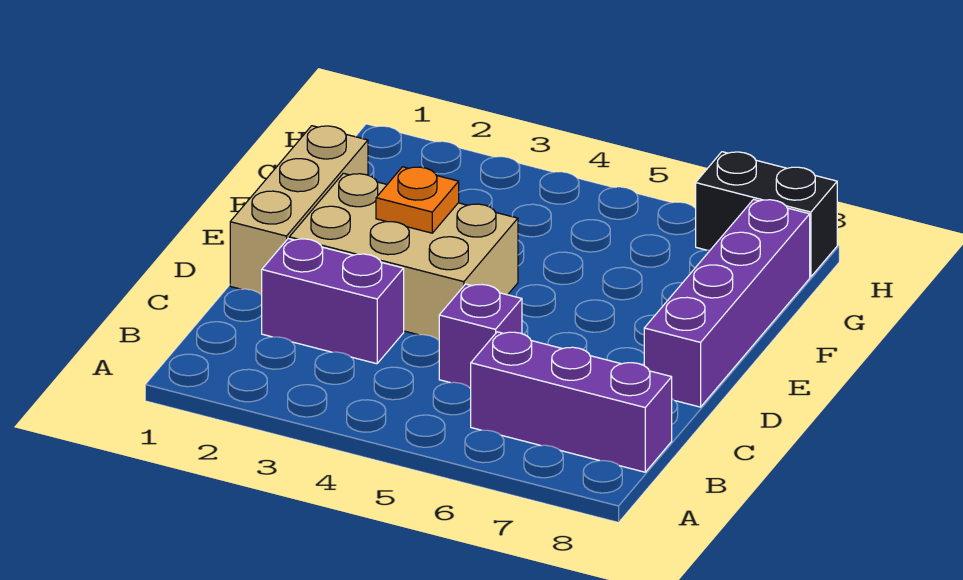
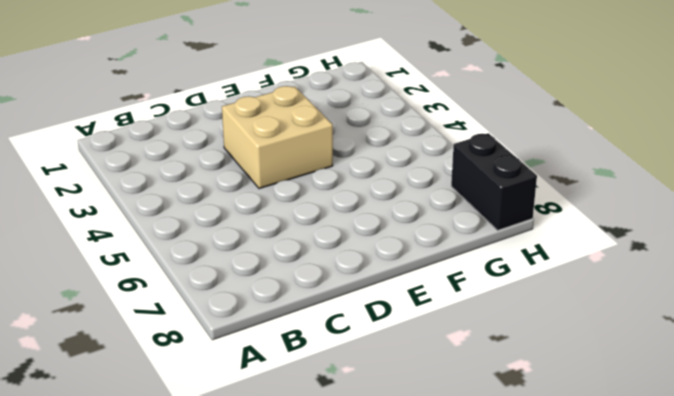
tan 2x2 brick [222,86,333,189] -> tan 2x3 brick [289,173,518,340]
none -> purple 1x3 brick [471,332,672,472]
none -> purple 1x2 brick [262,239,404,364]

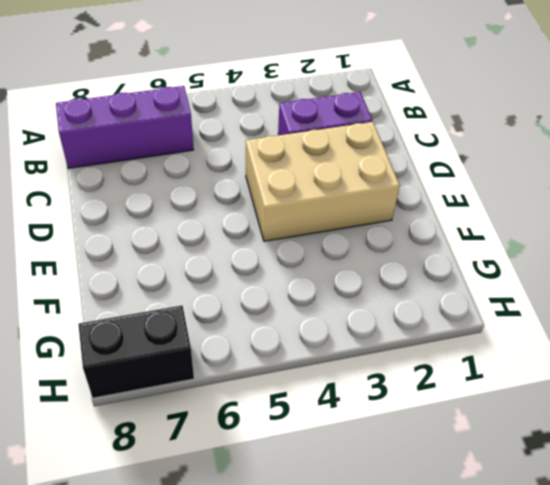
none -> purple 1x1 brick [439,284,522,388]
none -> tan 1x3 brick [230,126,368,294]

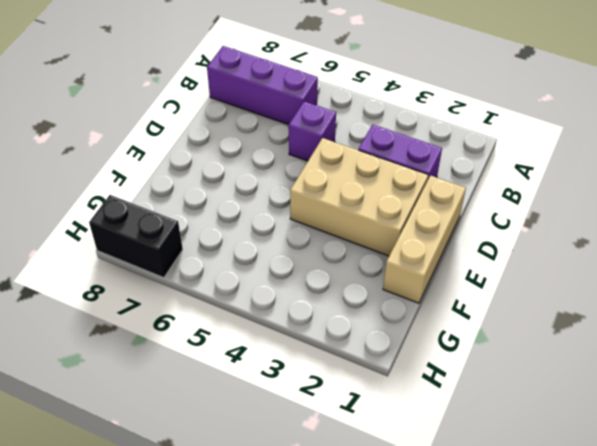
none -> purple 1x4 brick [644,199,810,407]
none -> orange 1x1 plate [376,167,459,233]

